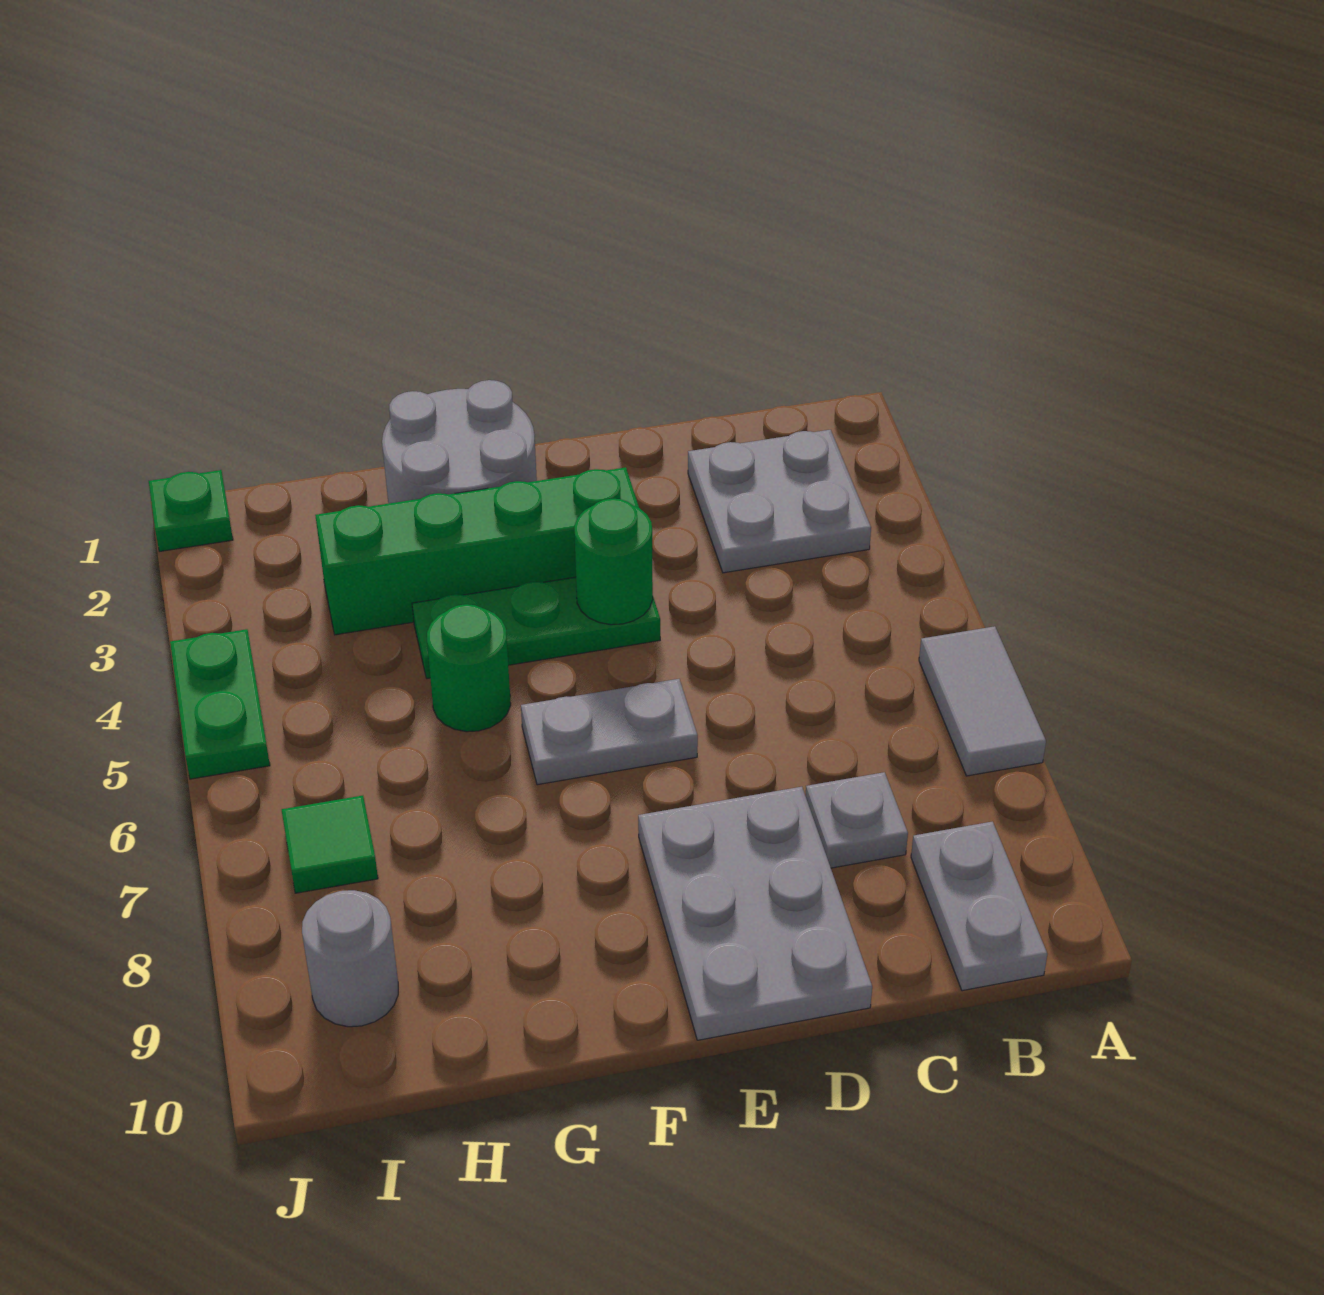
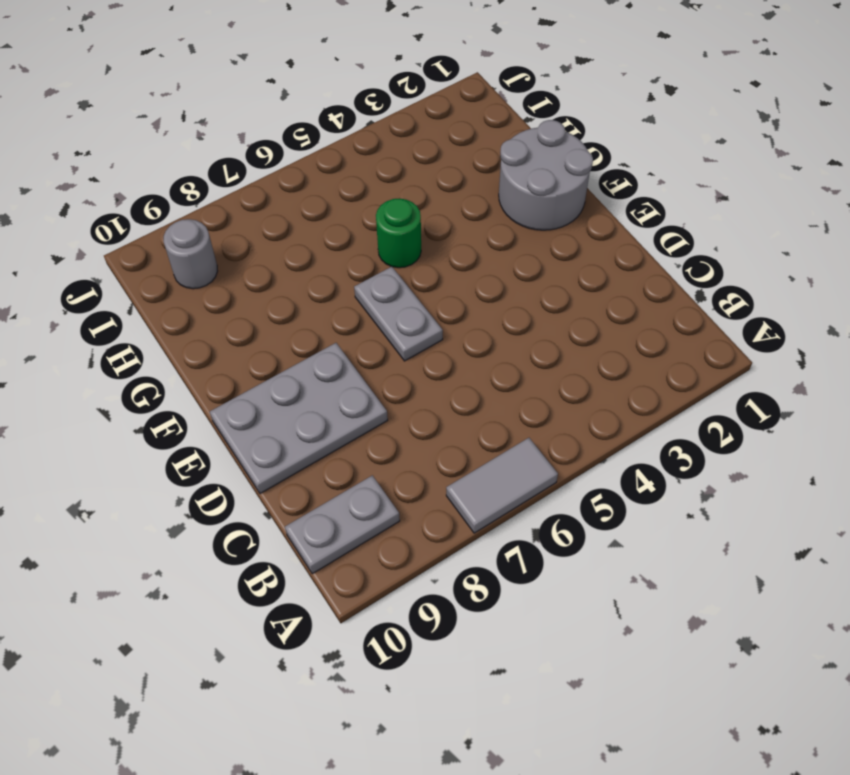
none -> grey 2x2 plate [688,430,871,573]
none -> grey 1x1 plate [805,772,908,868]
none -> green 1x4 brick [315,467,639,635]

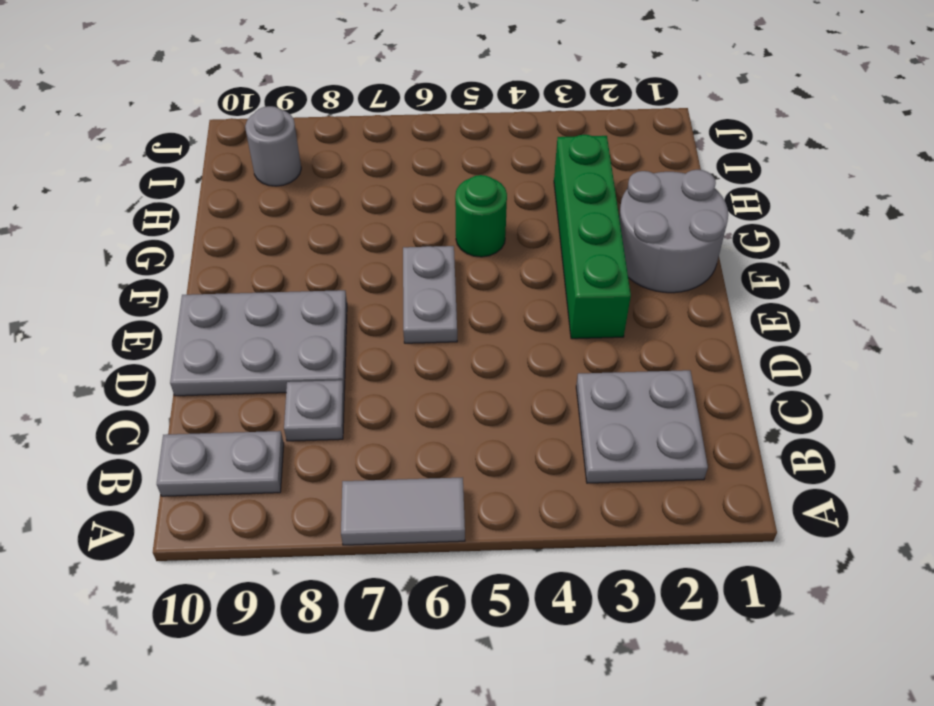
none -> green 1x3 plate [412,577,660,679]
none -> green 1x1 tile [282,796,378,893]
none -> green 1x1 plate [149,470,233,551]

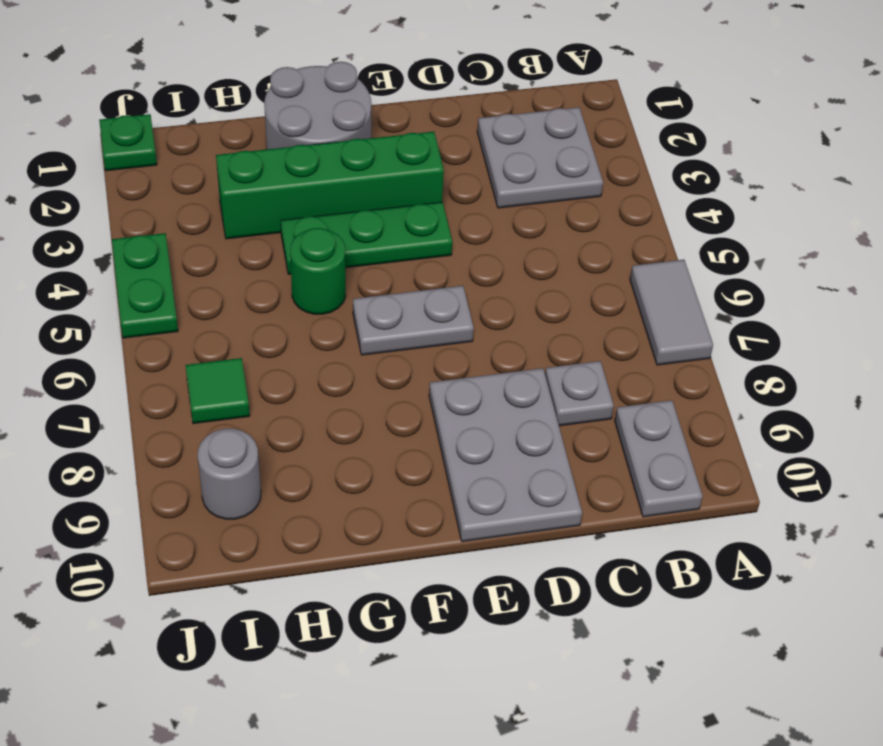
none -> green 1x1 round brick [574,499,653,625]

